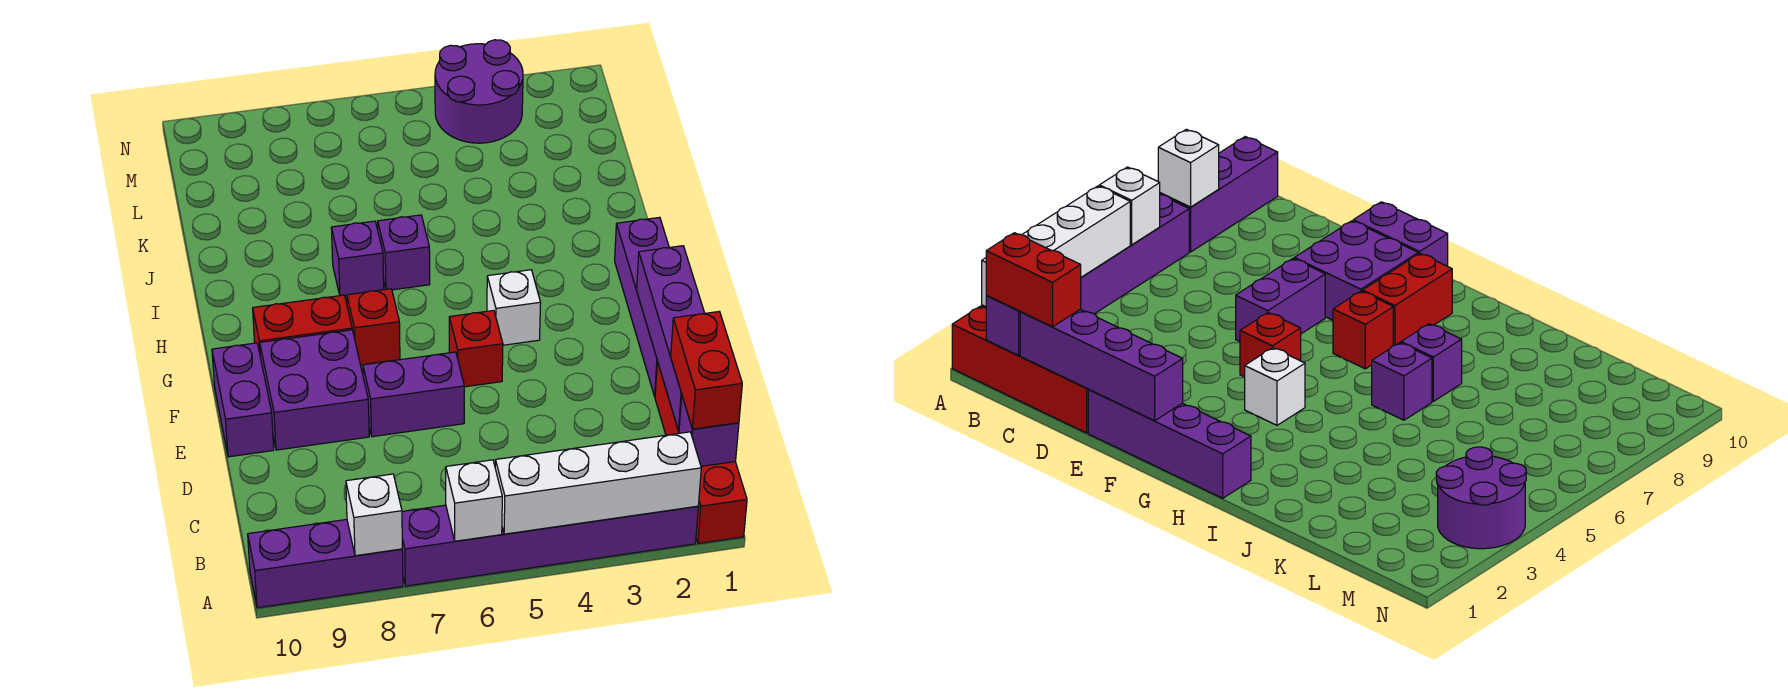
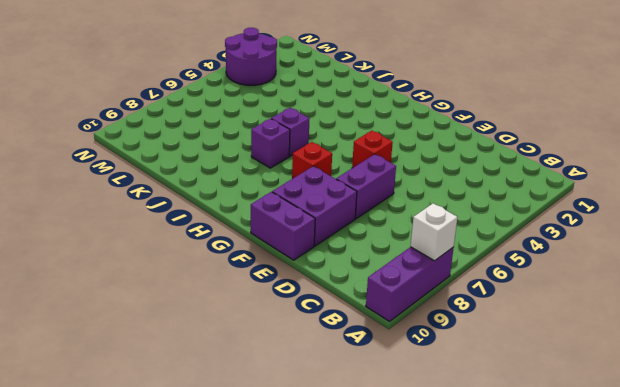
none -> red 1x4 brick [655,361,747,544]
none -> purple 1x6 brick [402,505,698,586]
none -> purple 1x4 brick [615,217,669,396]

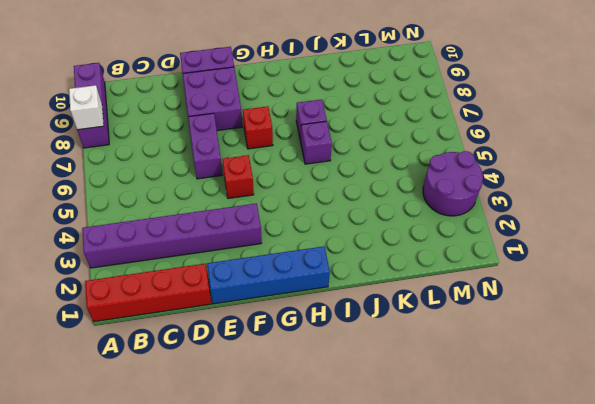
purple 1x6 brick [82,203,262,268] -> purple 1x6 brick turned to [402,505,698,586]
blue 1x4 brick [207,247,330,304] -> purple 1x4 brick [615,217,669,396]
none -> white 1x1 brick [487,270,541,345]
none -> red 1x2 brick [253,295,352,358]
none -> white 1x4 brick [495,432,701,534]

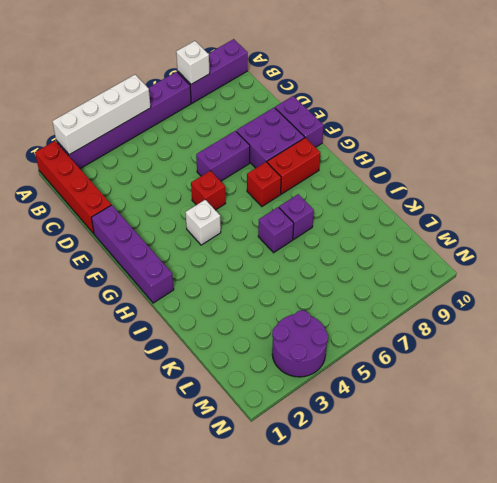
none -> white 1x1 brick [446,460,502,541]
none -> purple 1x1 brick [679,397,739,466]
none -> purple 1x4 brick [637,246,704,431]

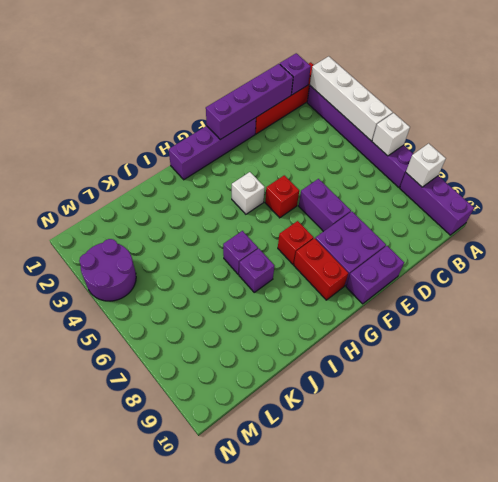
none -> red 1x2 brick [671,311,742,429]

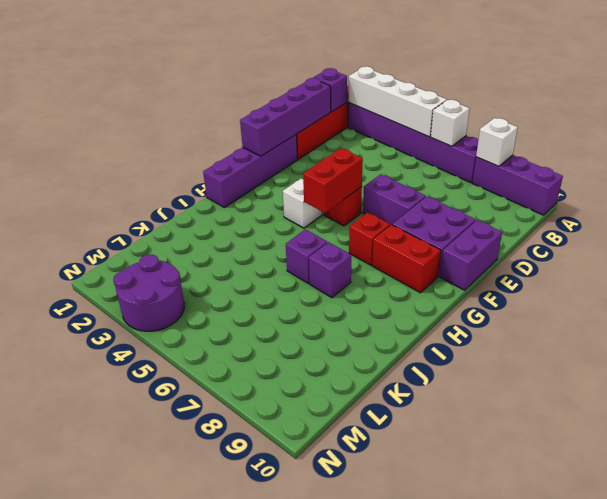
red 1x2 brick [303,148,363,213] -> red 1x2 brick moved to [671,311,742,429]

